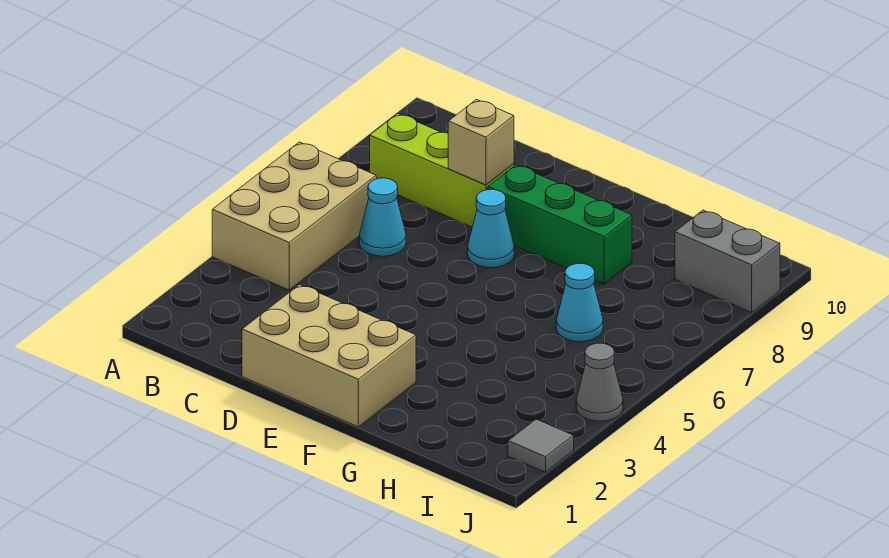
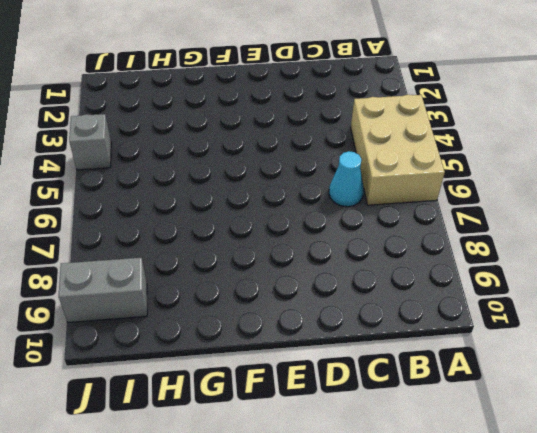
grey 1x1 brick [69,114,111,170] -> grey 1x1 cone [576,343,623,421]
none -> lime 1x3 brick [370,113,514,227]
none -> tan 2x3 brick [242,285,416,427]

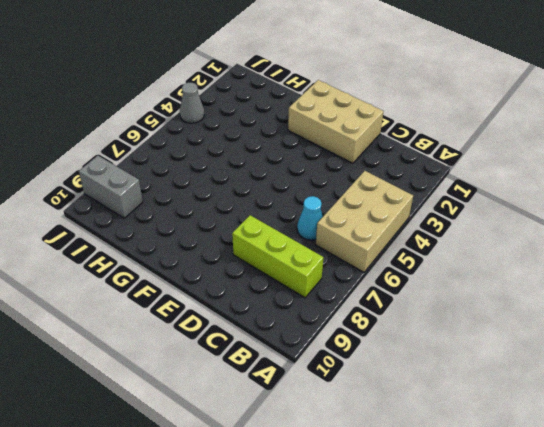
none -> cyan 1x1 cone [468,189,515,268]
none -> green 1x3 brick [488,165,632,284]

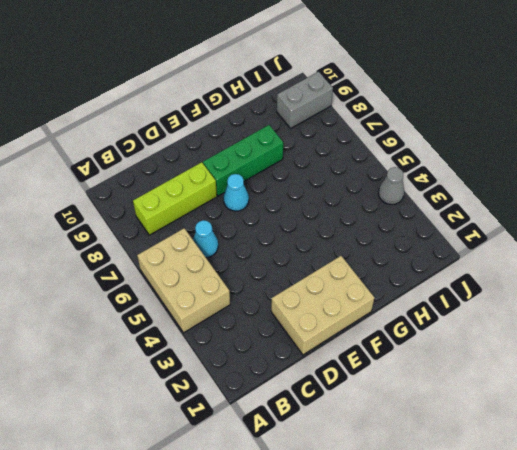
none -> cyan 1x1 cone [556,263,603,342]
none -> grey 1x1 tile [508,419,574,472]

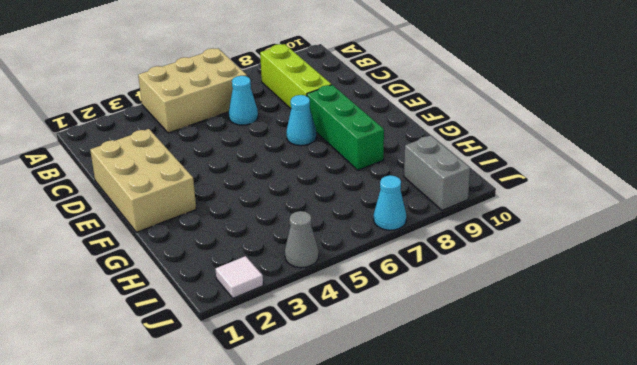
white 1x1 tile [216,256,263,298] -> grey 1x1 tile [508,419,574,472]
cyan 1x1 cone [374,175,406,230] -> cyan 1x1 cone moved to [556,263,603,342]
none -> tan 1x1 brick [448,100,514,185]

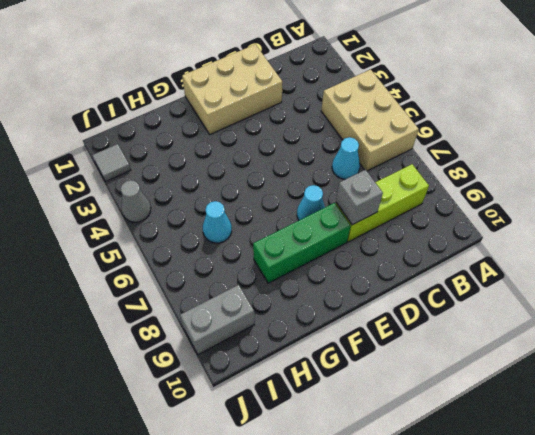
grey 1x1 brick [336,170,383,225] -> tan 1x1 brick [448,100,514,185]

